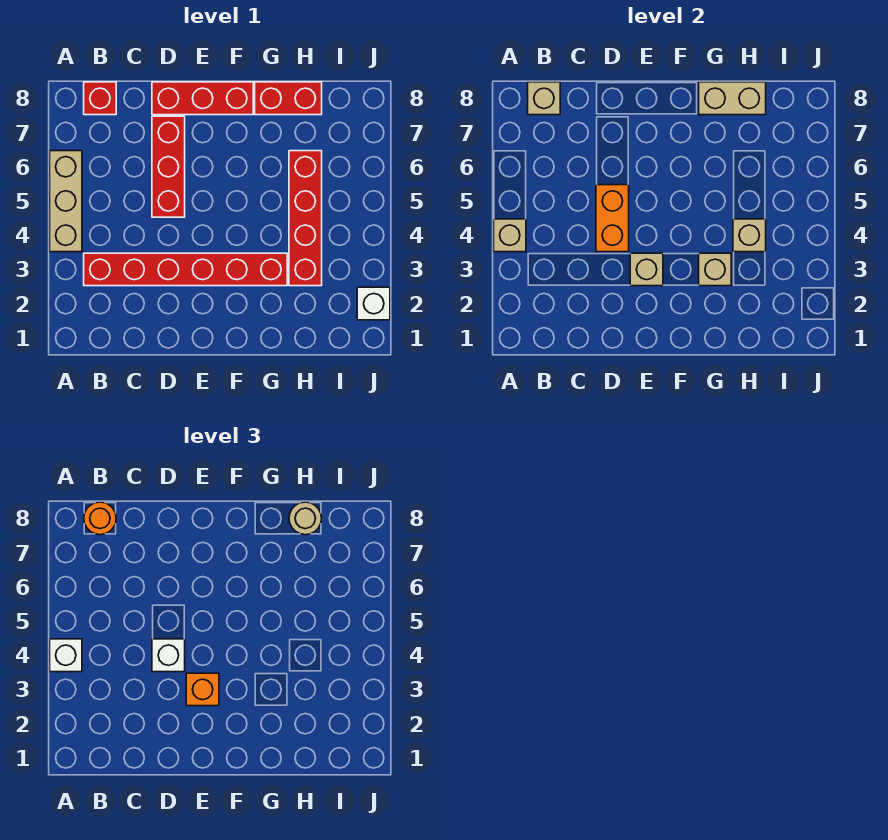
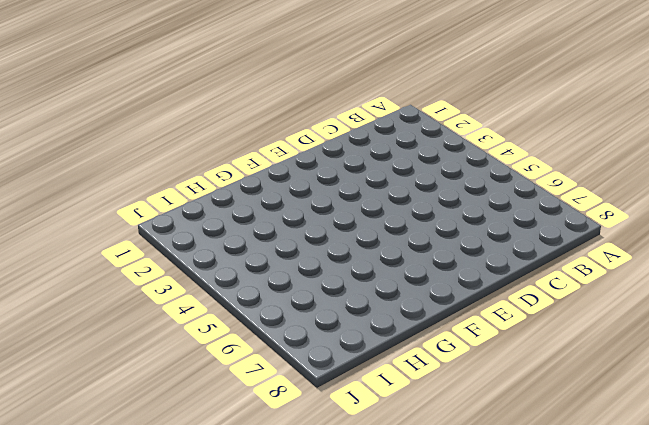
none -> tan 1x3 brick [50,151,82,252]
none -> red 1x6 brick [84,253,287,286]
none -> red 1x1 brick [84,82,116,115]

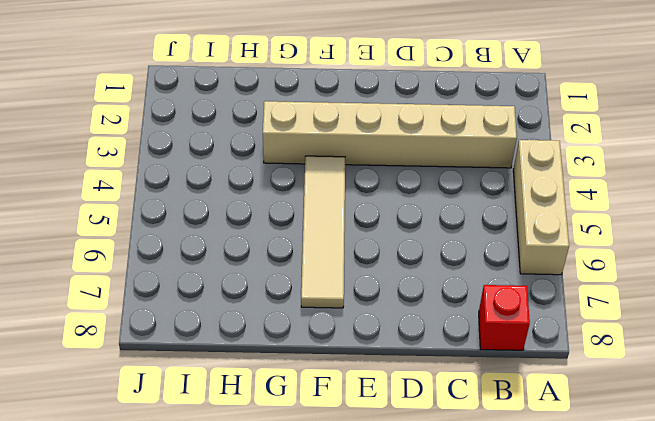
tan 1x6 brick [263,101,517,168] -> red 1x6 brick [84,253,287,286]
tan 1x4 tile [301,156,345,308] -> none
none -> red 1x3 brick [152,116,185,217]
none -> red 1x3 brick [152,82,253,115]
none -> red 1x2 brick [255,82,322,115]

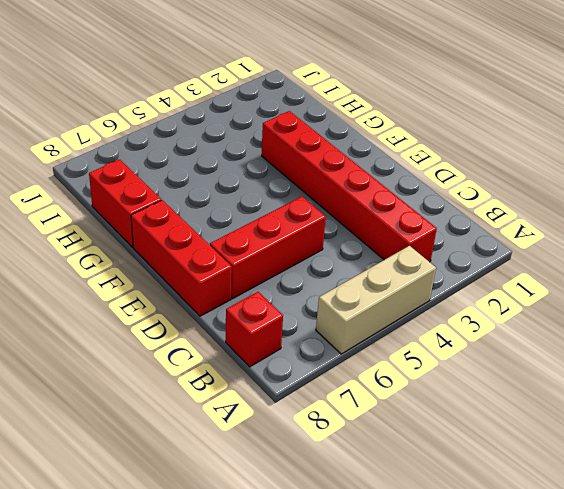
none -> red 1x4 brick [289,151,322,286]
none -> white 1x1 brick [357,287,390,320]
none -> tan 1x1 brick [494,219,526,252]

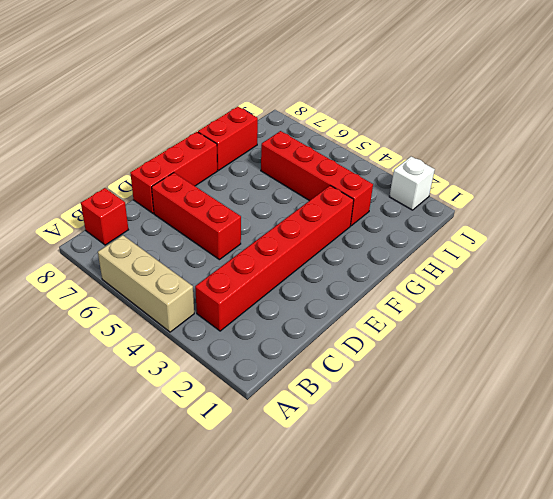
none -> tan 1x1 brick [494,219,526,252]
none -> tan 1x1 brick [528,82,560,115]
none -> orange 1x2 brick [596,185,629,252]

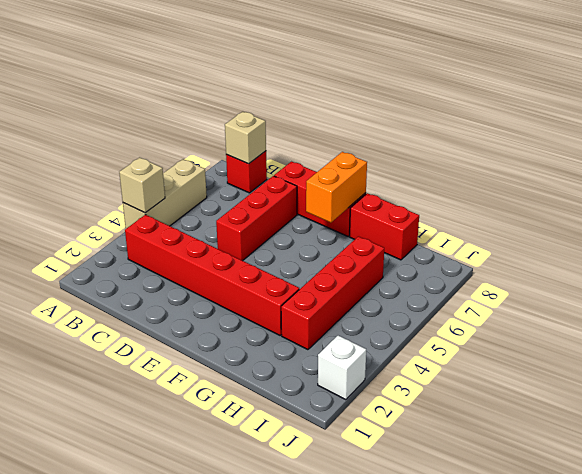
orange 1x2 brick [306,152,367,223] -> orange 1x2 brick moved to [596,185,629,252]
none -> tan 1x1 brick [630,253,663,286]
none -> tan 1x1 brick [699,253,731,286]
none -> tan 1x2 brick [699,82,766,115]

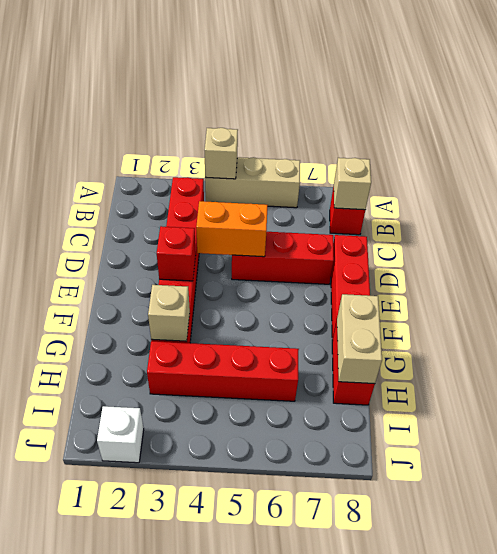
red 1x1 brick [157,226,196,281] -> tan 1x1 brick [630,253,663,286]
none -> tan 1x1 brick [733,219,766,252]
none -> white 1x1 brick [50,639,82,672]
none -> orange 1x1 round brick [84,502,116,535]

